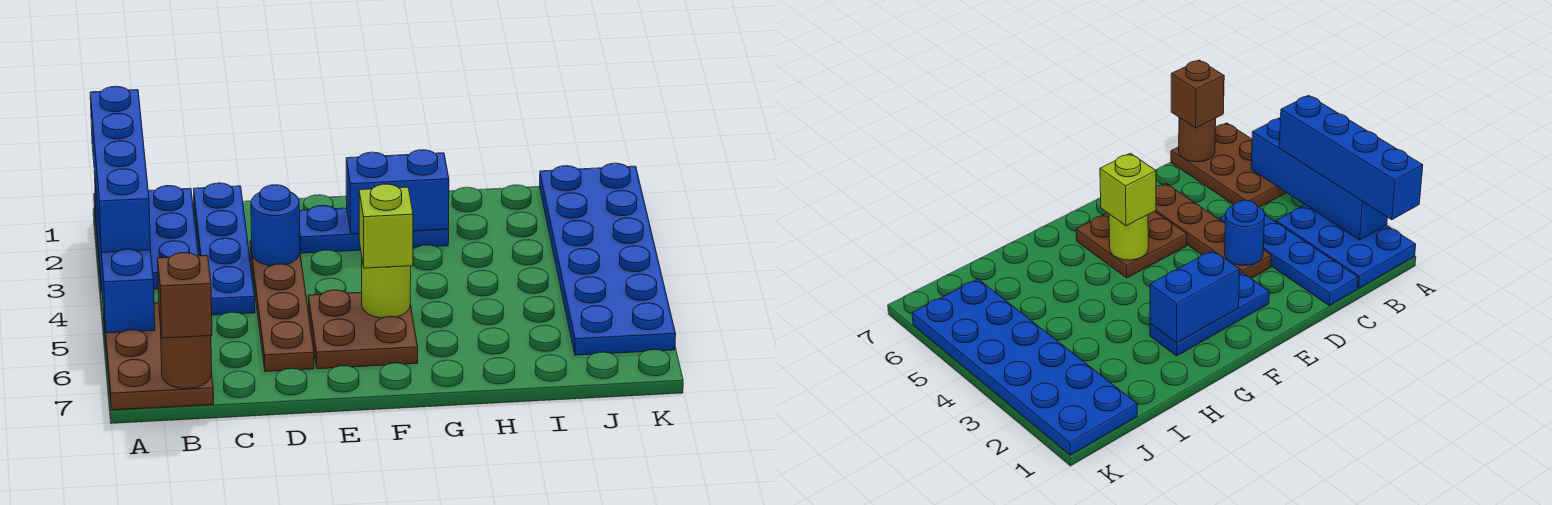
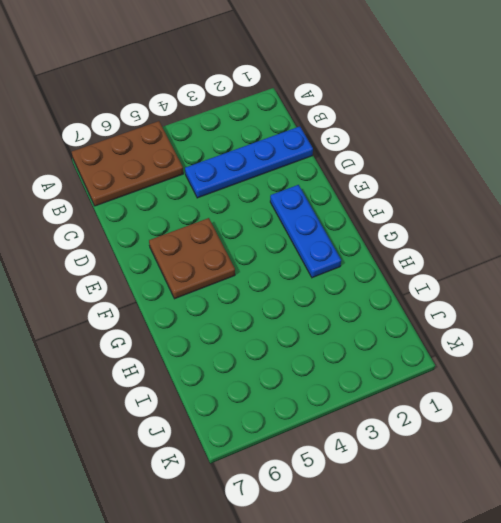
none -> blue 2x3 plate [94,186,199,292]
none -> brown 1x4 plate [250,241,314,372]
none -> blue 2x6 plate [540,163,676,355]

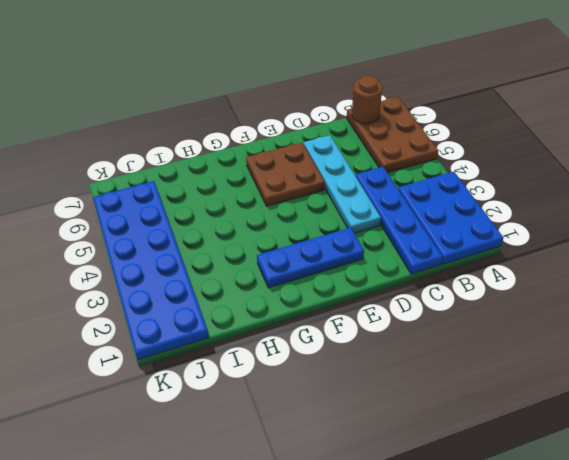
cyan 1x4 plate [304,135,381,233] -> brown 1x4 plate [250,241,314,372]
none -> blue 1x4 brick [94,172,155,333]
none -> blue 1x1 round brick [251,185,300,266]
none -> blue 1x2 brick [346,150,449,234]

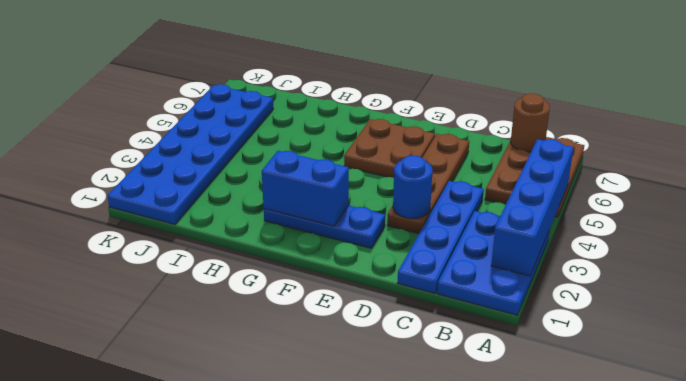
none -> lime 1x1 round brick [362,261,411,318]
none -> blue 1x4 brick [90,86,151,253]
none -> brown 1x1 brick [158,253,212,338]

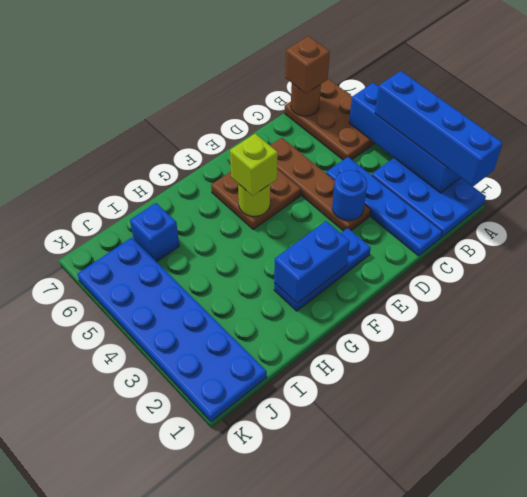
blue 1x1 brick [130,203,179,262] -> none

